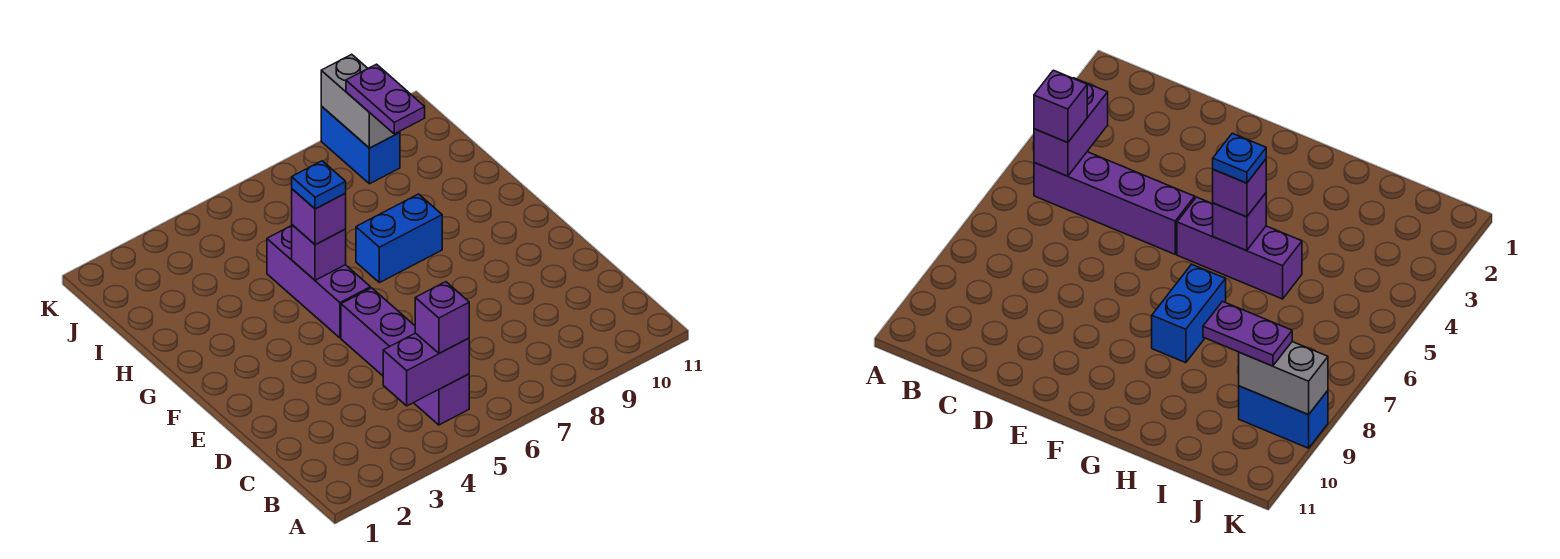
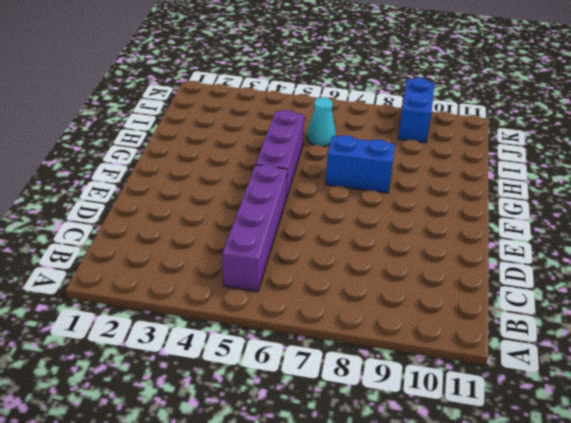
cyan 1x1 cone [307,97,336,146] -> none
none -> purple 1x2 brick [383,333,469,406]
none -> purple 1x1 brick [292,225,346,280]

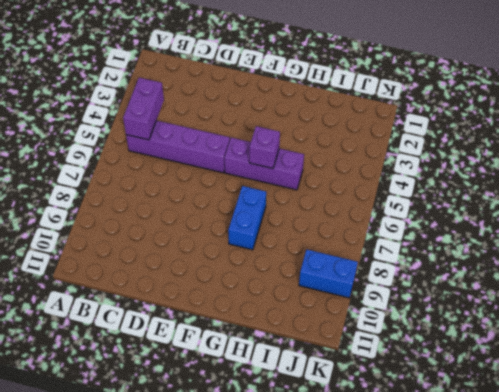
none -> grey 1x2 brick [321,54,400,148]
none -> purple 1x1 brick [415,282,469,353]

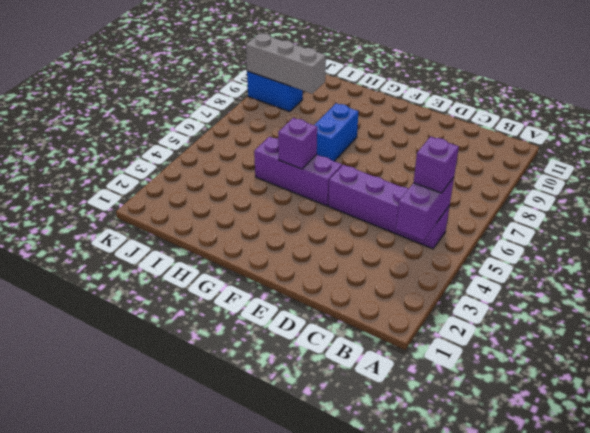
grey 1x3 brick [246,33,326,94] -> grey 1x2 brick [321,54,400,148]
none -> purple 1x1 brick [292,189,346,245]
none -> purple 1x2 plate [346,64,425,134]

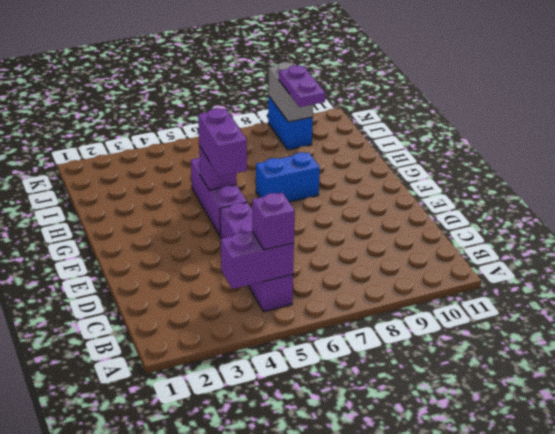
purple 1x2 brick [198,108,247,177] -> purple 1x1 brick [292,189,346,245]
none -> blue 1x1 plate [292,161,346,209]

